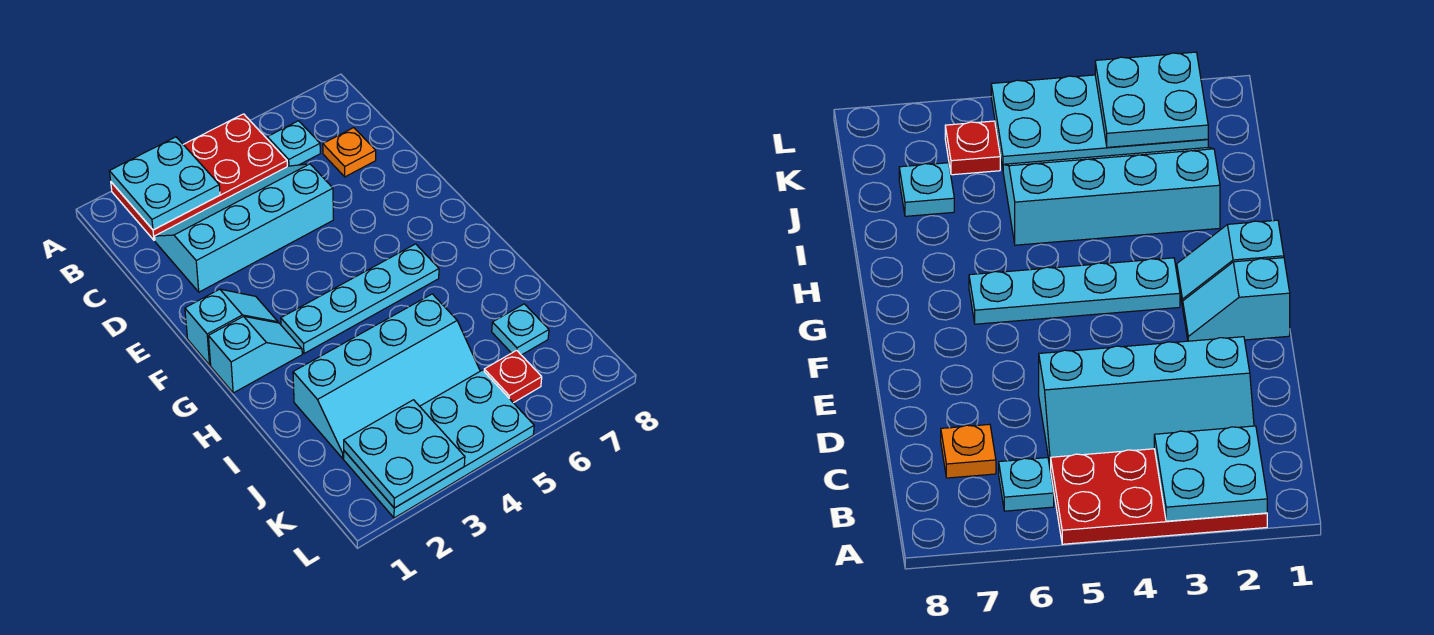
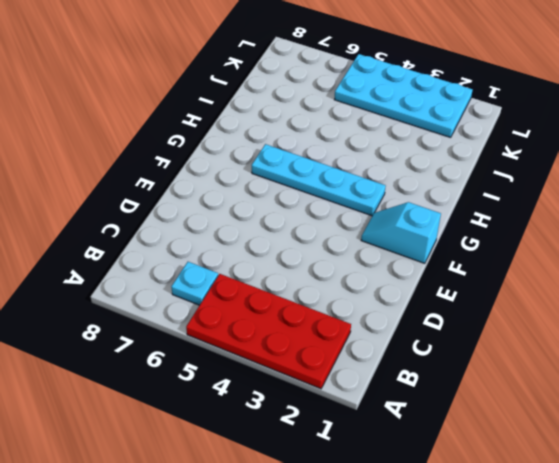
none -> cyan 2x4 slope [155,164,333,292]
none -> orange 1x1 plate [323,128,376,177]
none -> cyan 1x2 slope [208,316,302,393]

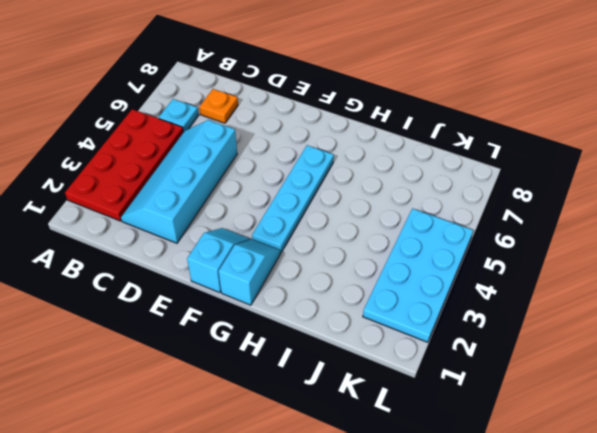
none -> cyan 2x4 slope [293,294,480,458]
none -> cyan 1x1 plate [492,304,549,355]
none -> red 1x1 plate [484,350,542,403]

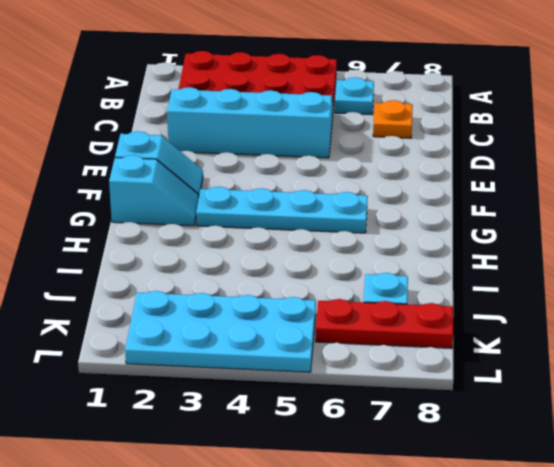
red 1x3 plate [316,299,453,348] -> red 1x1 plate [484,350,542,403]
none -> cyan 2x4 slope [293,294,480,458]
none -> cyan 2x2 plate [109,137,220,230]
none -> cyan 2x2 plate [344,400,465,508]

